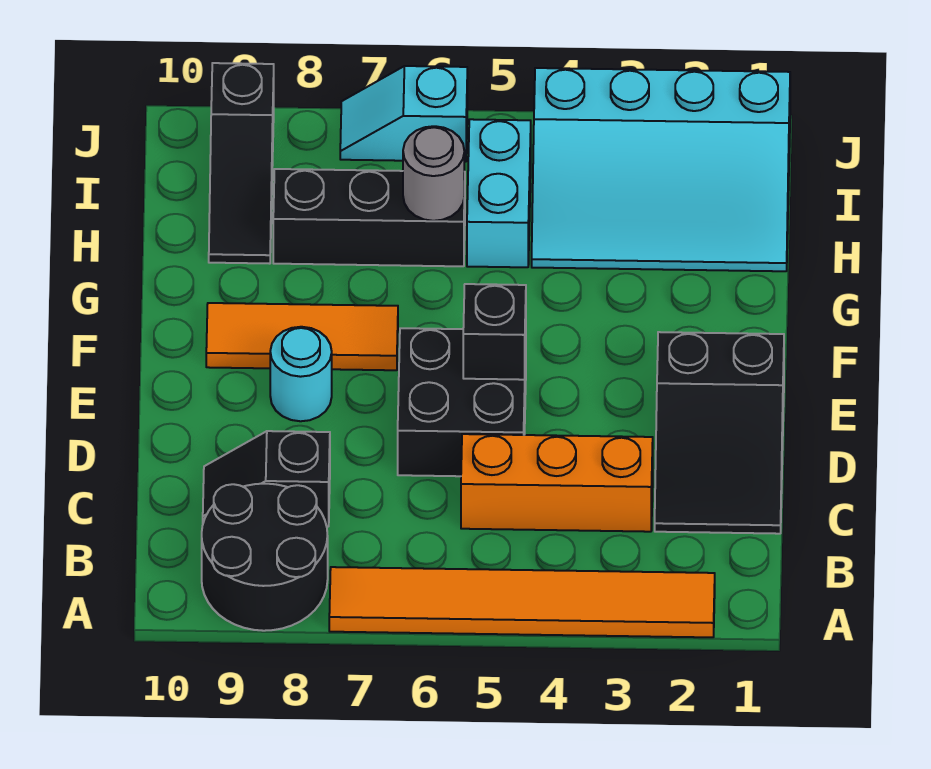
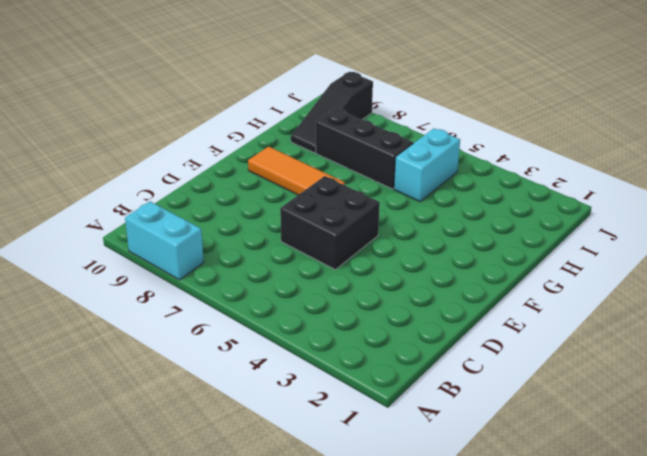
cyan 1x2 brick [125,201,204,280] -> black 2x2 round brick [202,484,328,631]
none -> orange 1x6 tile [329,567,715,637]
none -> black 2x3 slope [655,332,784,534]
none -> orange 1x3 brick [461,434,653,532]

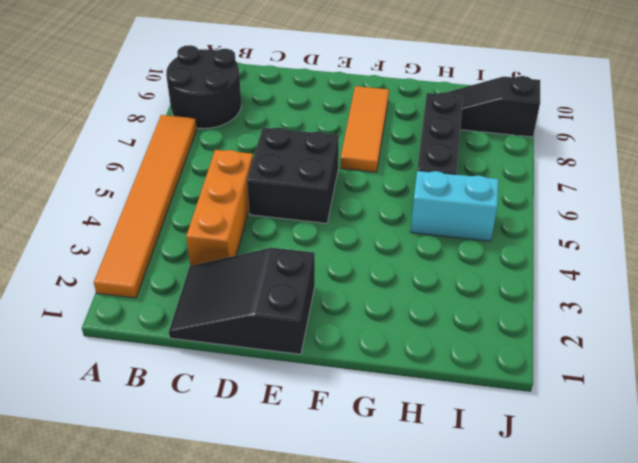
none -> black 1x2 slope [203,431,330,527]
none -> cyan 1x1 round brick [270,327,332,421]
none -> cyan 3x4 slope [532,68,790,271]

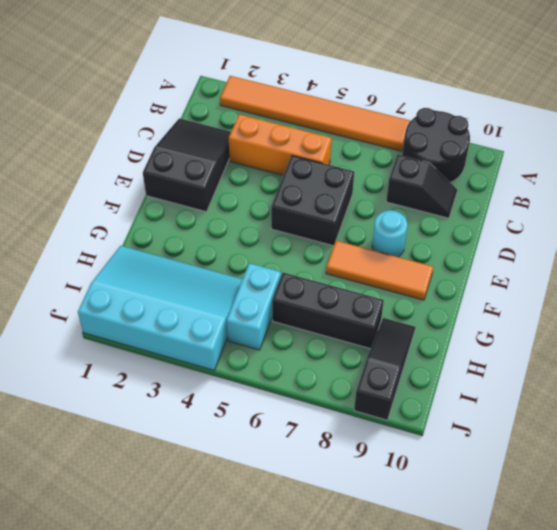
none -> cyan 1x2 slope [340,66,467,162]
none -> black 1x1 brick [463,284,526,380]
none -> grey 1x1 round brick [403,126,464,221]

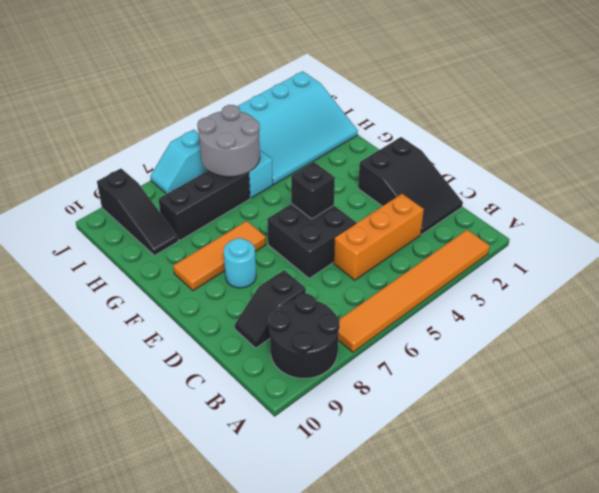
grey 2x2 round brick [197,105,260,177] -> grey 1x1 round brick [403,126,464,221]

